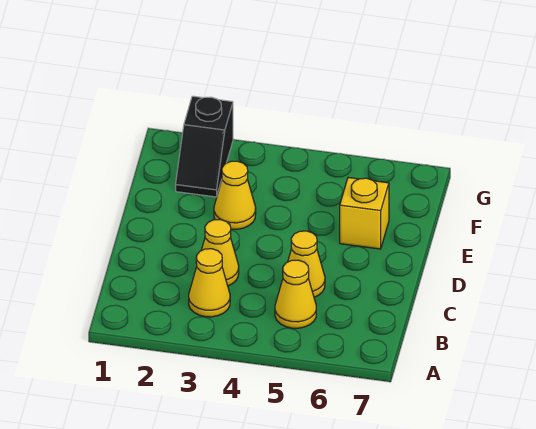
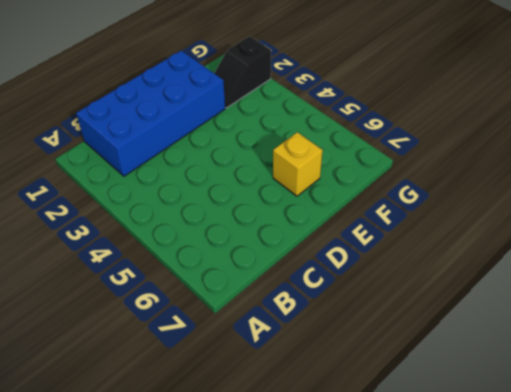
blue 2x4 brick [76,50,225,176] -> none
none -> yellow 1x1 cone [189,249,230,317]
none -> yellow 1x1 cone [275,260,316,328]

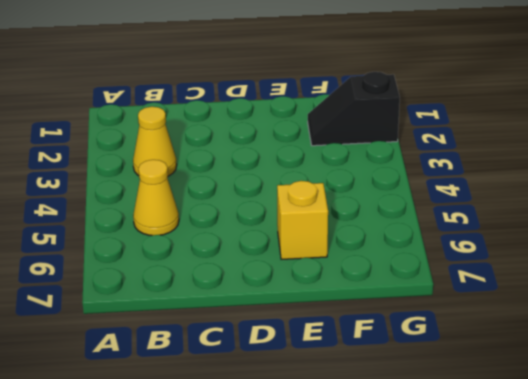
none -> yellow 1x1 cone [201,220,239,286]
none -> yellow 1x1 cone [288,231,325,297]

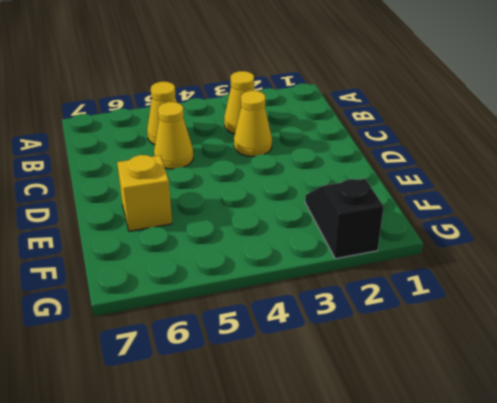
none -> yellow 1x1 cone [214,161,256,229]

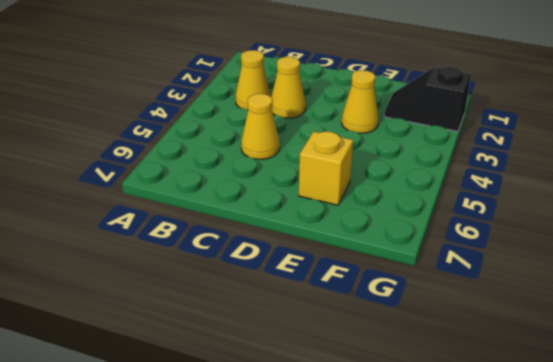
none -> yellow 1x1 cone [275,260,316,328]

